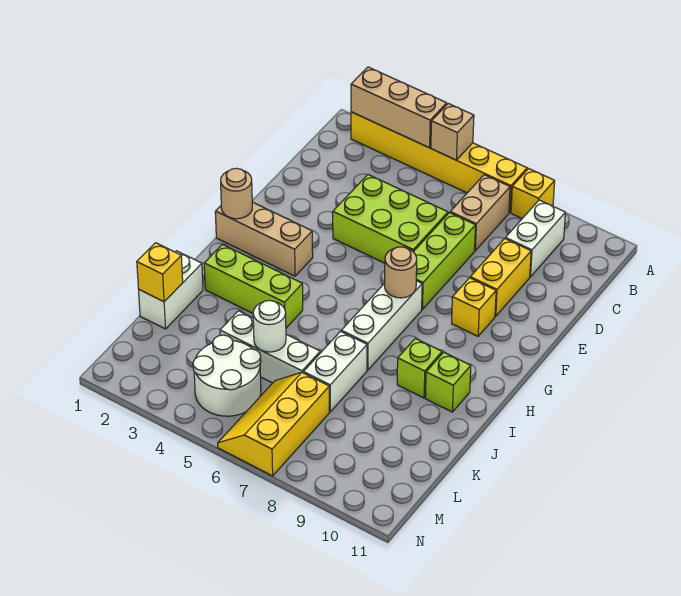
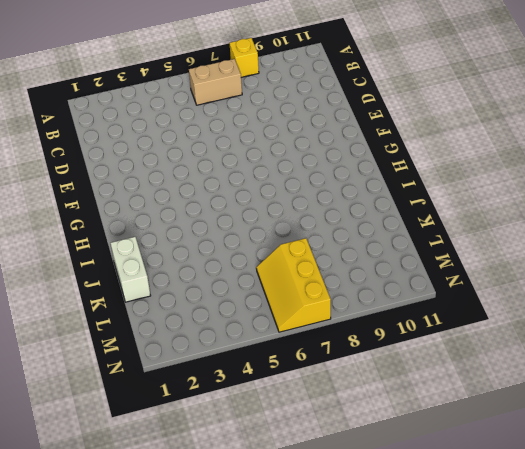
tan 1x2 brick [189,59,242,105] -> tan 1x2 brick turned to [450,175,510,251]
none -> yellow 1x6 brick [351,112,527,213]
none -> white 1x2 brick [505,200,565,277]
none -> lime 2x3 brick [333,175,448,263]

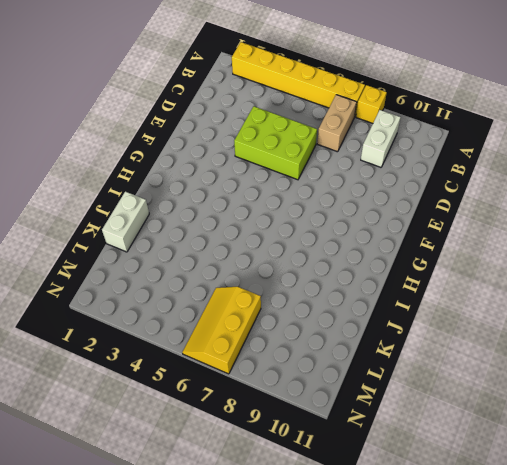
none -> lime 1x3 brick [414,213,476,309]
none -> yellow 1x2 brick [470,239,531,316]
none -> yellow 1x1 brick [452,278,496,336]

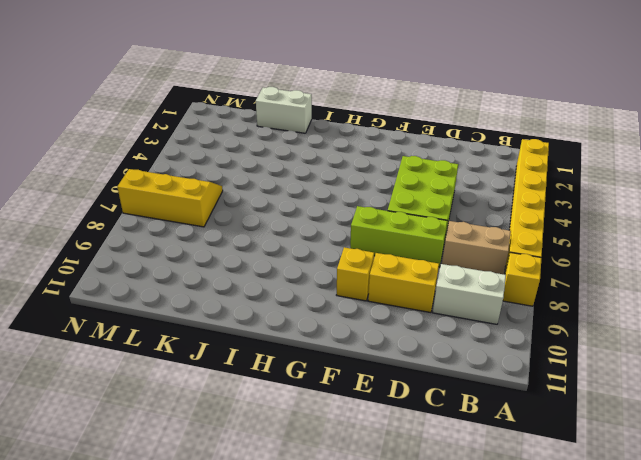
none -> tan 1x3 brick [215,202,313,276]
none -> white 1x3 brick [341,281,422,370]
none -> lime 1x3 brick [204,244,303,328]

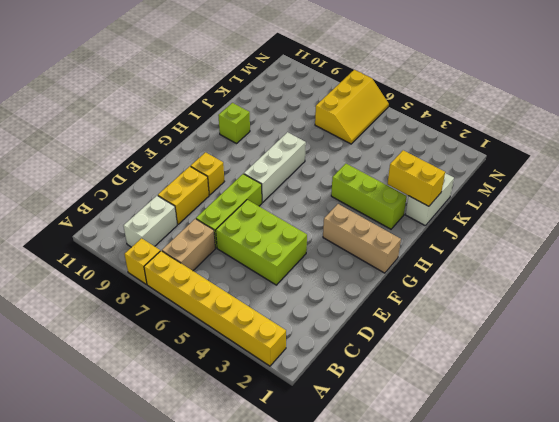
yellow 1x2 brick [388,150,445,206] -> none
none -> lime 1x1 brick [397,338,442,398]
none -> white 1x2 brick [303,331,367,412]
none -> white 1x3 brick [220,311,320,383]

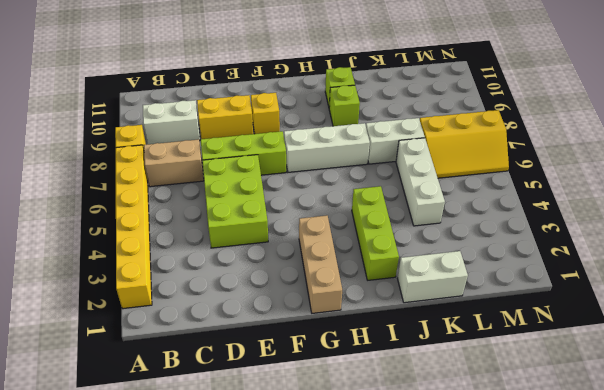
none -> white 2x2 round brick [193,335,261,416]
none -> tan 1x3 brick [351,67,447,148]
none -> tan 1x1 brick [431,104,474,160]

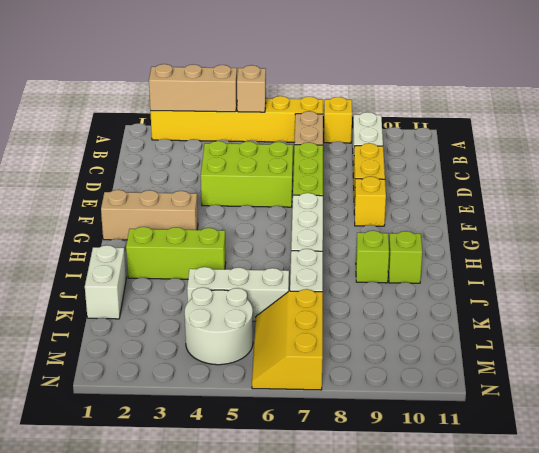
none -> tan 1x1 round brick [221,168,252,219]
none -> tan 1x1 round brick [385,247,417,298]
none -> yellow 1x1 brick [137,243,183,302]

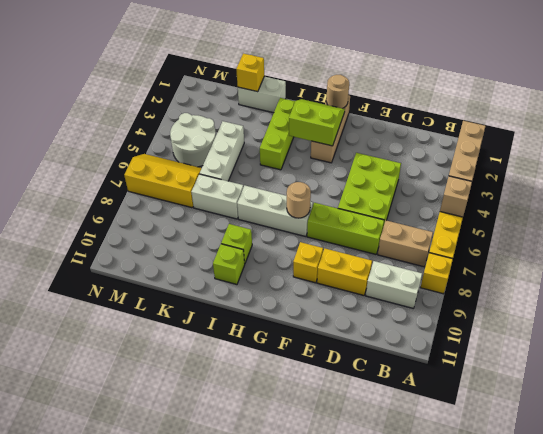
lime 2x2 slope [289,99,345,146] -> none
none -> white 1x1 round brick [253,301,286,352]

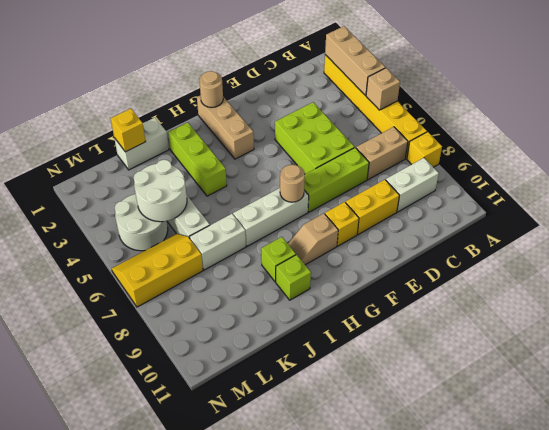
tan 1x2 slope [288,214,338,265] -> none
white 2x2 round brick [134,160,187,222] -> white 1x1 round brick [253,301,286,352]

